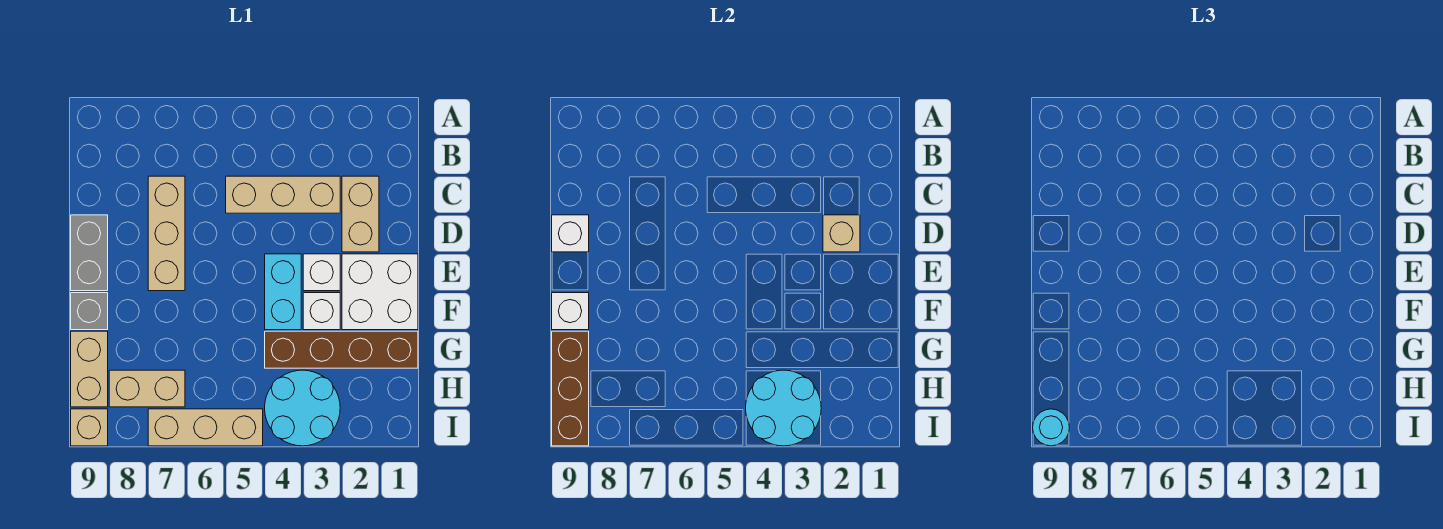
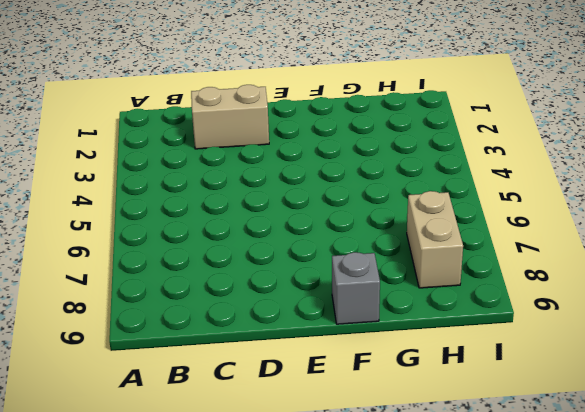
none -> tan 1x3 brick [226,176,340,213]
none -> tan 1x3 brick [148,176,185,291]
none -> grey 1x2 brick [71,215,108,291]

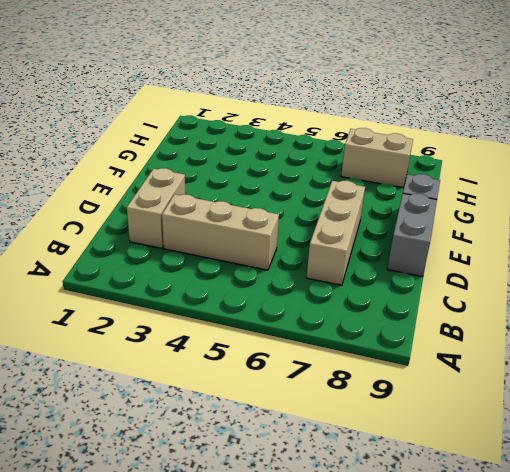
none -> white 2x2 brick [342,254,418,330]
none -> white 1x1 brick [303,254,340,291]
none -> cyan 1x2 brick [265,254,301,330]

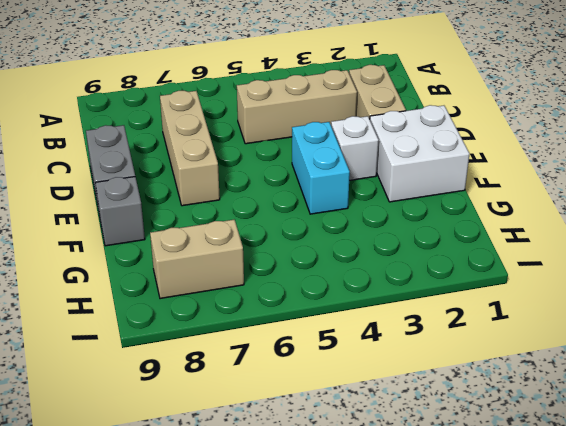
none -> white 1x1 brick [303,293,340,330]
none -> brown 1x4 brick [265,331,418,368]
none -> tan 1x2 brick [71,331,108,407]

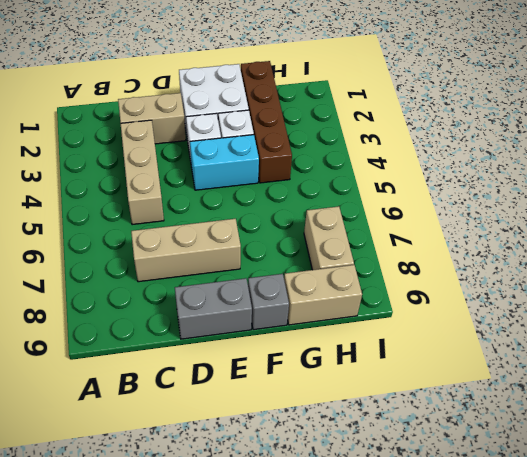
none -> cyan 2x2 round brick [265,370,340,446]
none -> tan 1x3 brick [148,409,263,446]
none -> tan 1x1 brick [71,409,108,446]

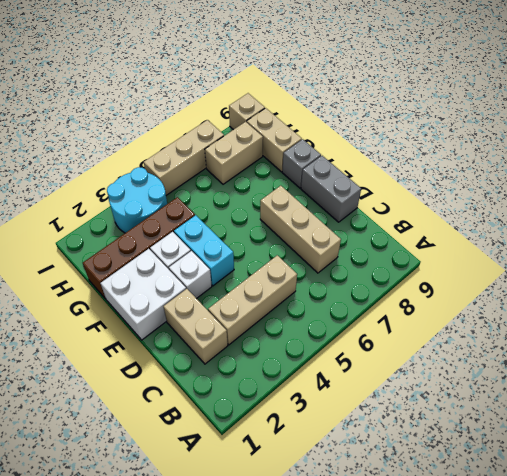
none -> tan 1x1 brick [823,215,860,252]
none -> white 1x1 brick [552,215,589,252]
none -> white 1x1 brick [552,293,589,330]

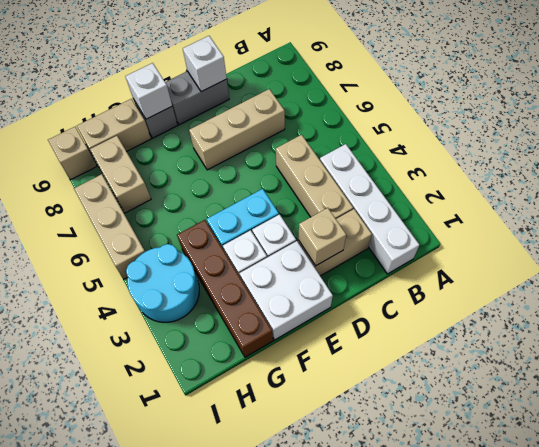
white 1x4 brick [320,144,419,274] -> none
none -> brown 1x3 brick [552,331,589,446]
none -> cyan 2x2 round brick [746,370,821,446]
none -> cyan 1x1 round brick [1033,409,1069,446]

